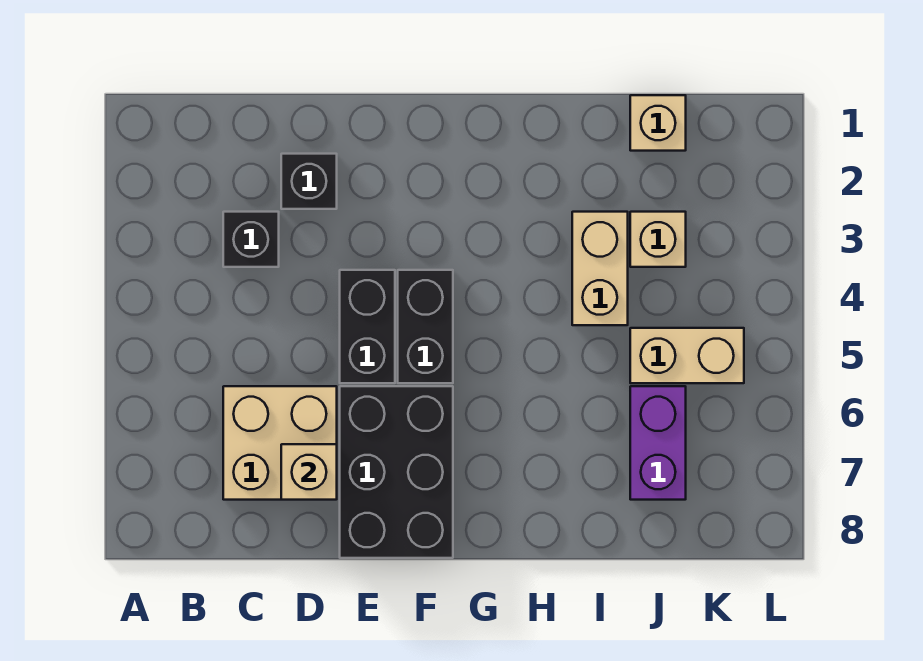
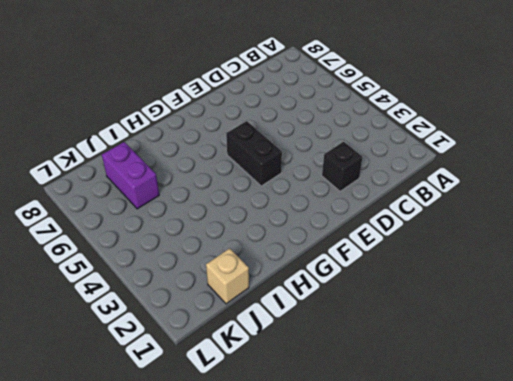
none -> black 1x1 brick [223,212,279,267]
none -> tan 2x2 brick [223,386,337,500]
none -> black 1x2 brick [340,270,395,383]

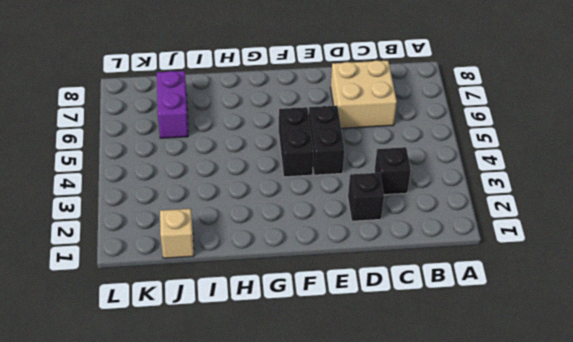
none -> black 2x3 brick [340,386,453,558]
none -> tan 1x2 brick [572,212,628,325]
none -> tan 1x1 brick [630,212,686,267]

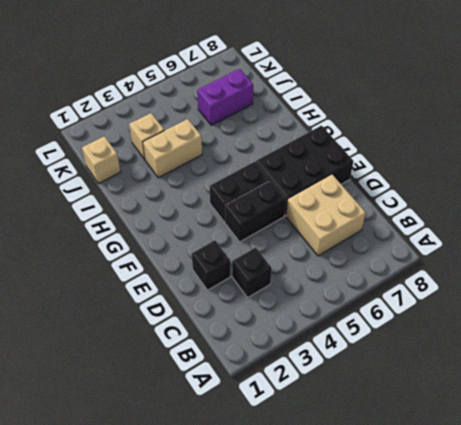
none -> tan 1x2 brick [630,328,744,383]
none -> tan 1x1 brick [281,444,337,500]

